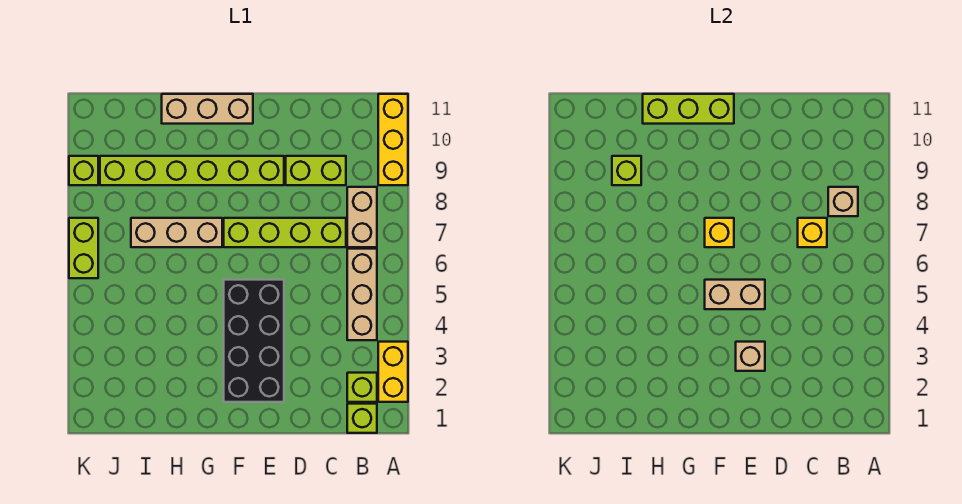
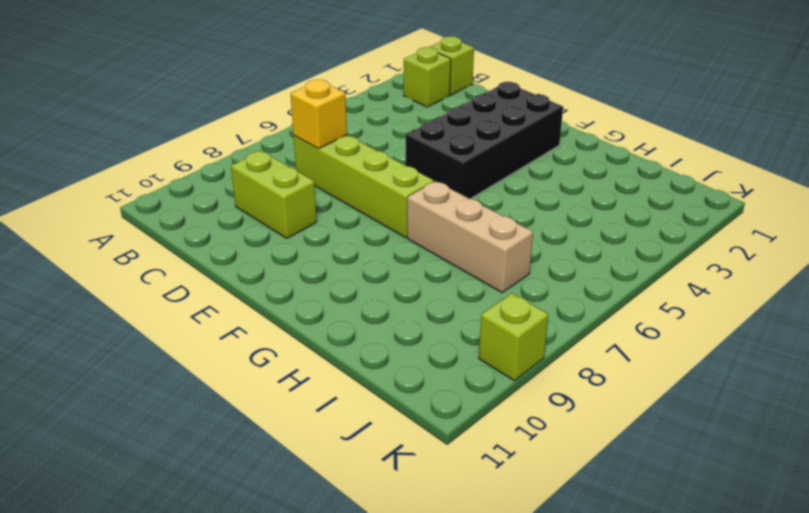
none -> yellow 1x2 brick [378,342,408,402]
none -> yellow 1x3 brick [378,94,408,185]
none -> tan 1x3 brick [347,249,377,340]

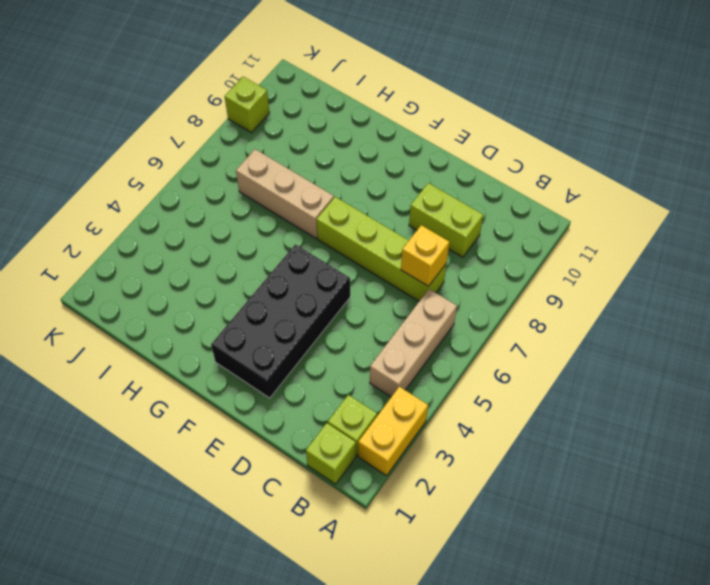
none -> yellow 1x3 brick [378,94,408,185]
none -> tan 1x2 brick [347,187,377,247]
none -> lime 1x6 brick [100,156,284,185]

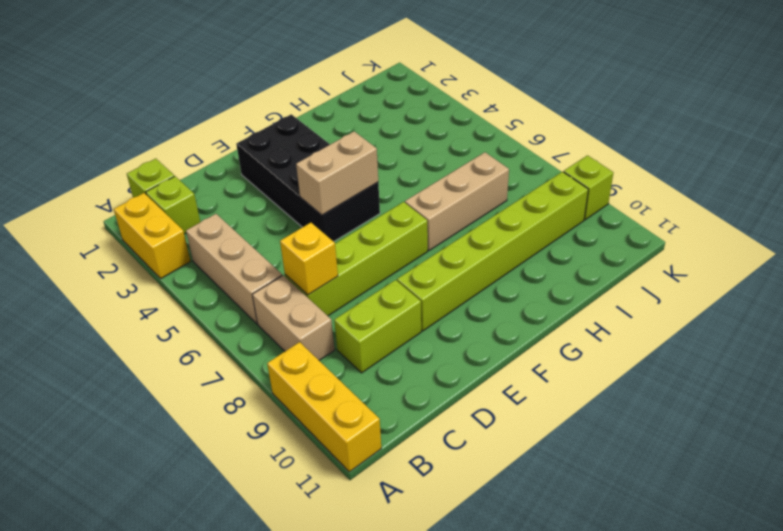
none -> tan 1x3 brick [162,94,253,124]
none -> lime 1x2 brick [69,218,98,278]
none -> tan 1x1 brick [828,187,858,216]

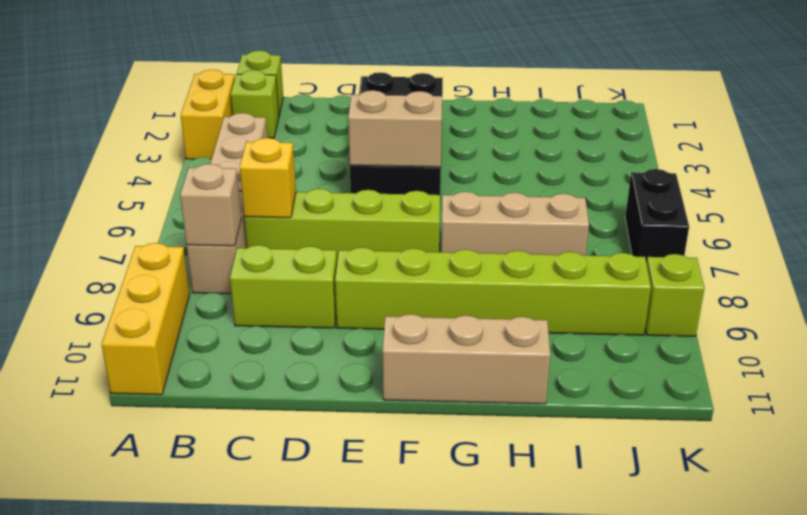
black 1x2 brick [625,169,689,263] -> lime 1x2 brick [69,218,98,278]
none -> tan 1x1 brick [736,342,765,371]
none -> yellow 1x1 brick [705,218,734,247]
none -> lime 1x3 brick [643,94,734,124]

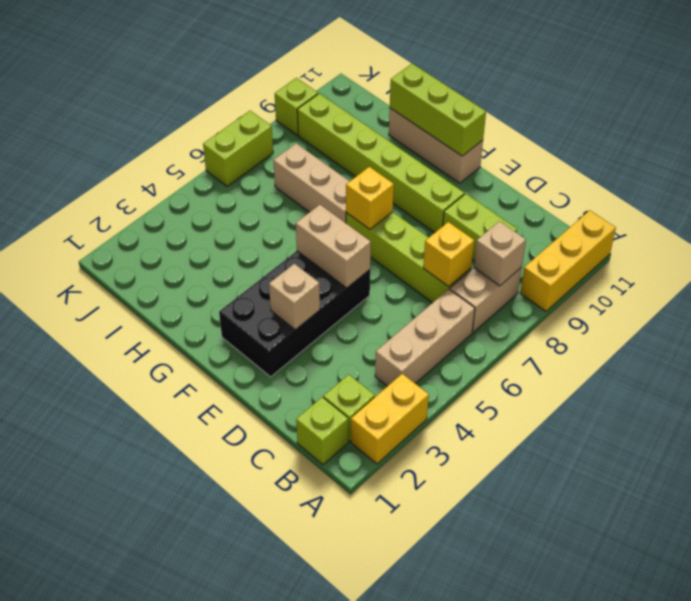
none -> lime 1x1 brick [612,156,641,185]

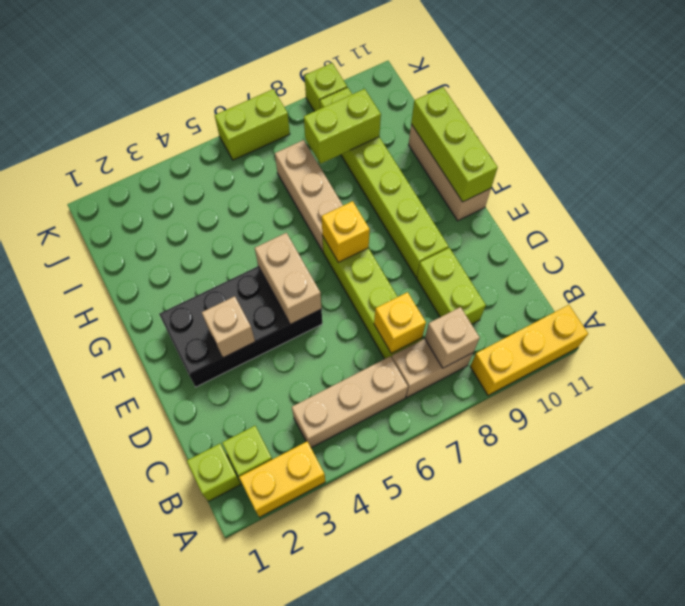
lime 1x2 brick [304,89,381,164] -> lime 1x1 brick [612,156,641,185]

